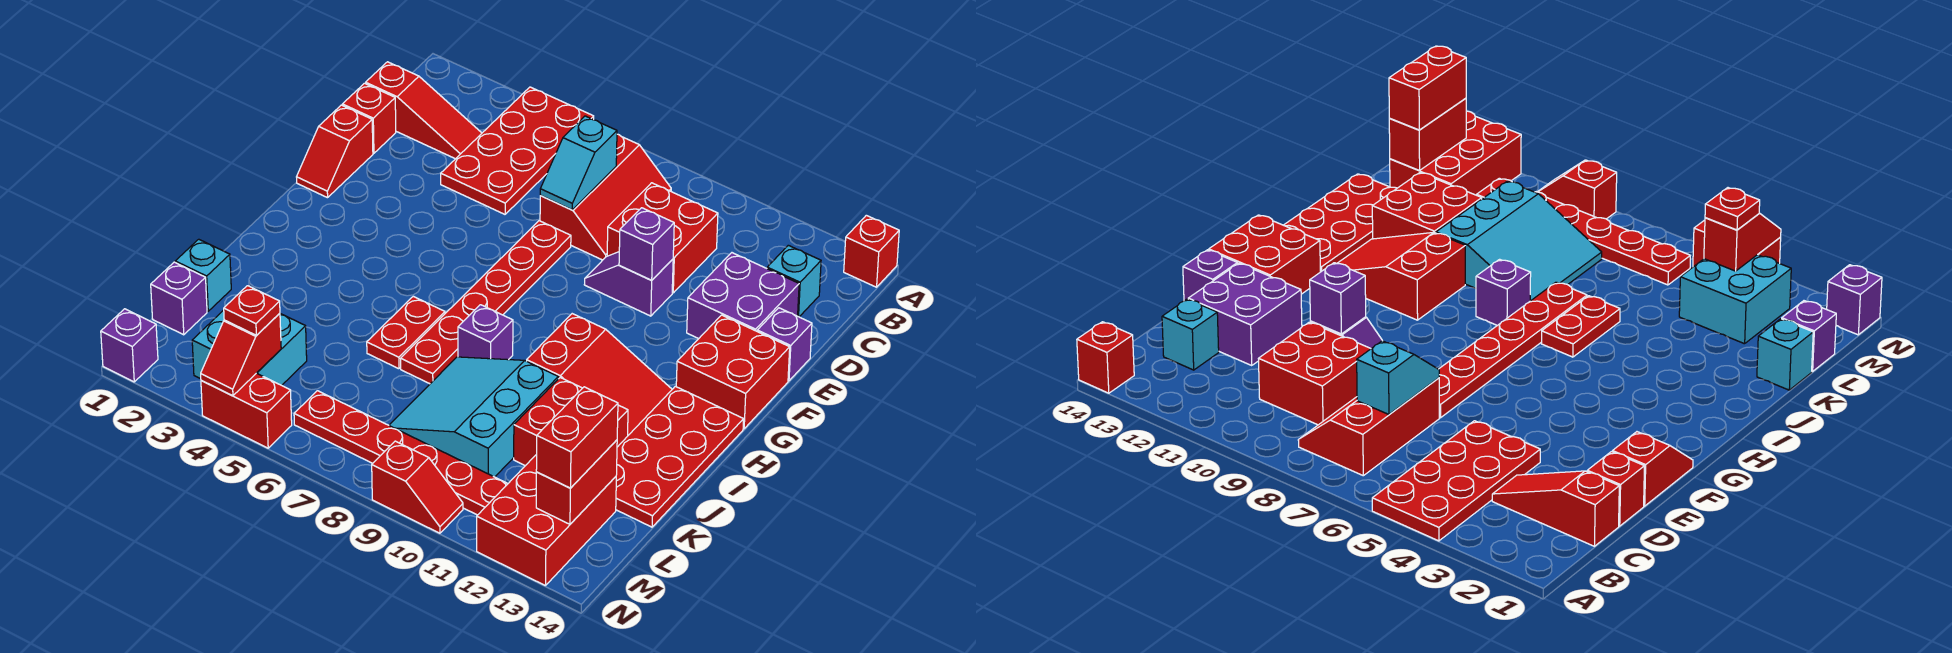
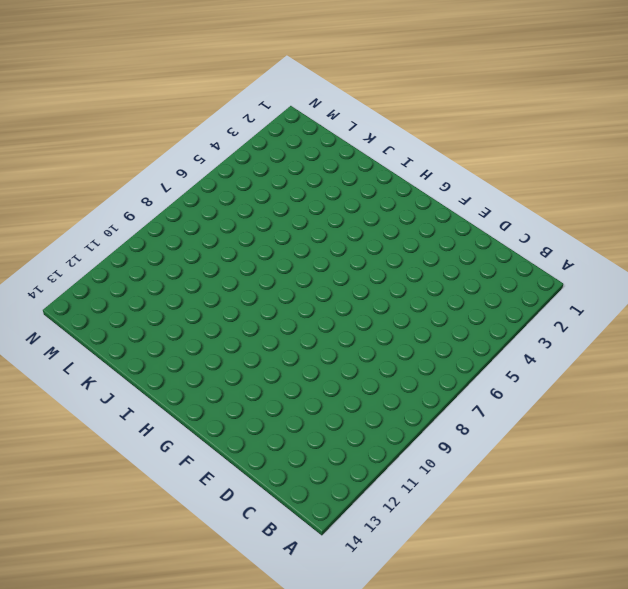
none -> red 2x4 plate [441,87,594,214]
none -> red 1x1 brick [844,215,899,287]
none -> red 2x3 slope [540,134,671,260]
none -> red 1x3 slope [366,62,482,159]

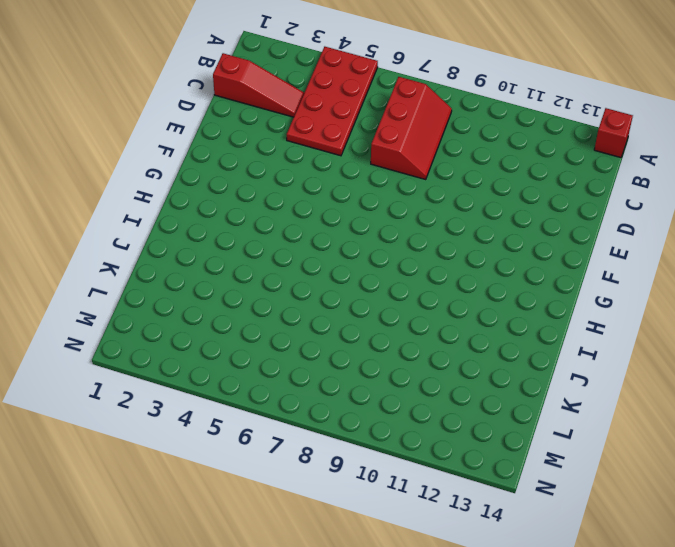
none -> red 2x2 brick [607,183,718,293]
none -> cyan 1x1 brick [767,245,821,317]
none -> red 1x1 brick [342,83,396,153]
none -> purple 2x2 brick [687,253,799,339]

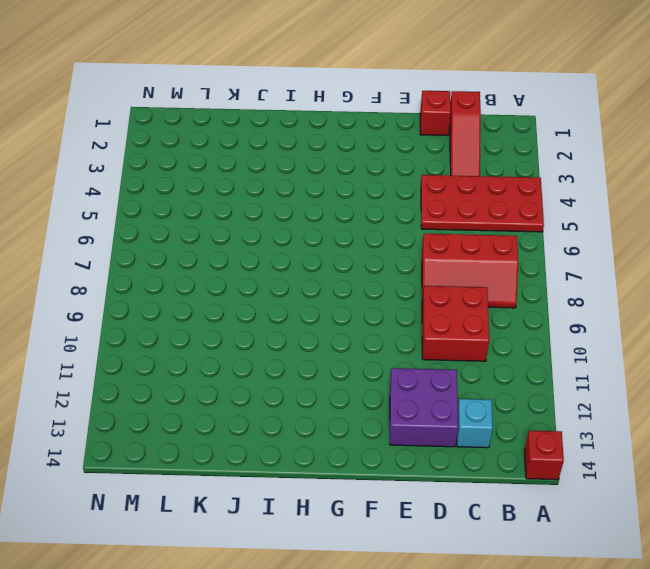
none -> red 1x2 slope [297,105,373,198]
none -> red 1x6 plate [401,221,571,384]
none -> purple 1x2 slope [584,252,673,316]
none -> purple 1x1 brick [757,308,812,381]

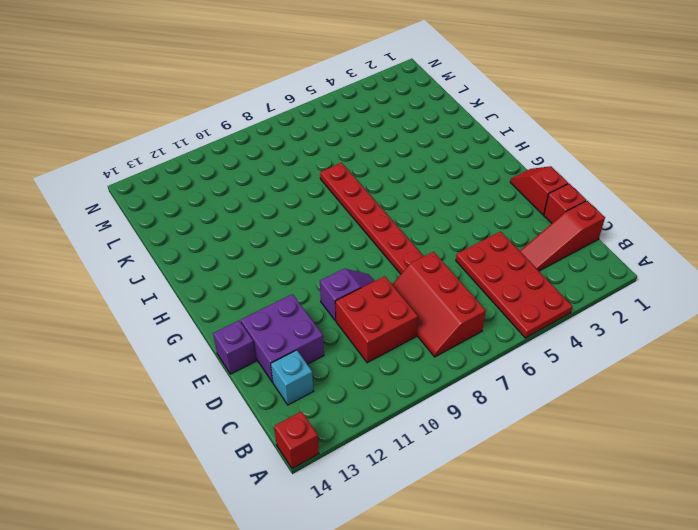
none -> red 2x2 brick [676,315,790,429]
none -> red 2x3 slope [527,314,672,435]
none -> red 2x4 plate [616,386,744,527]
none -> red 1x2 plate [367,296,445,369]

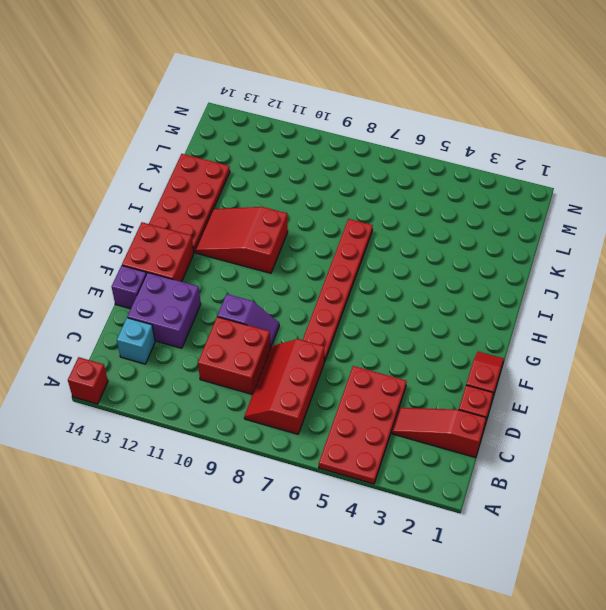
none -> red 1x2 plate [367,296,445,369]
none -> purple 1x1 brick [458,305,513,360]
none -> cyan 3x3 slope [389,357,558,477]
none -> red 2x2 brick [514,378,628,466]

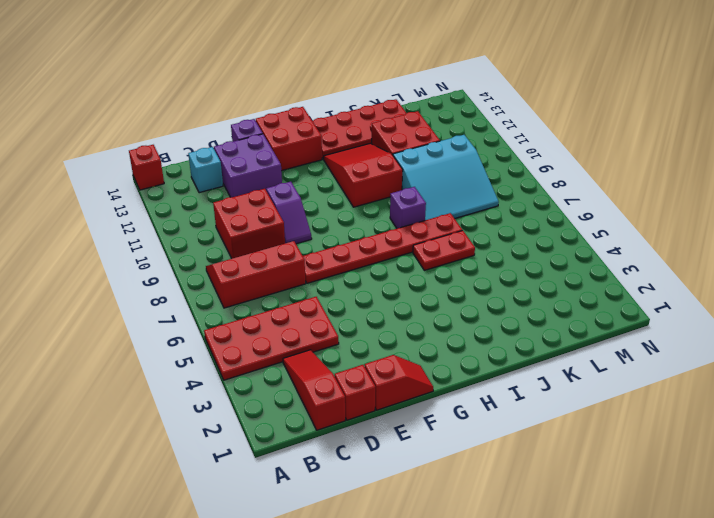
none -> cyan 1x1 brick [175,239,231,311]
none -> purple 1x1 brick [151,262,207,335]
none -> cyan 2x2 brick [192,310,307,385]
none -> red 2x3 brick [477,454,616,586]

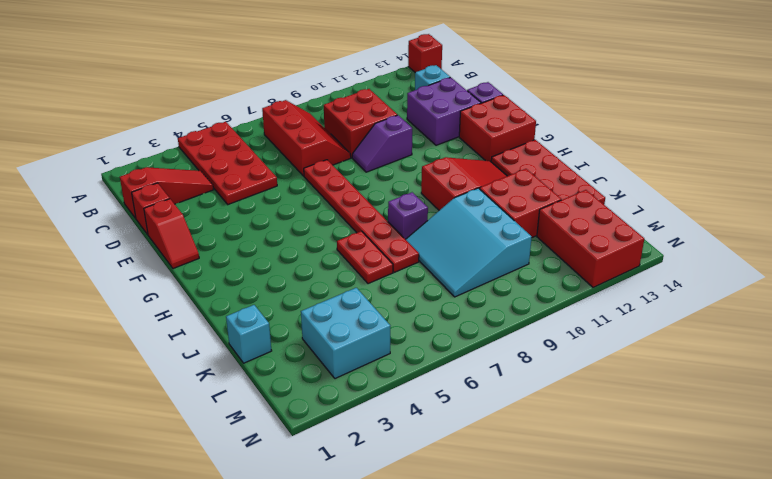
none -> purple 1x1 brick [151,262,207,335]
none -> red 1x6 plate [294,391,508,515]
none -> purple 1x1 brick [101,309,158,382]
none -> red 1x2 brick [201,373,292,448]

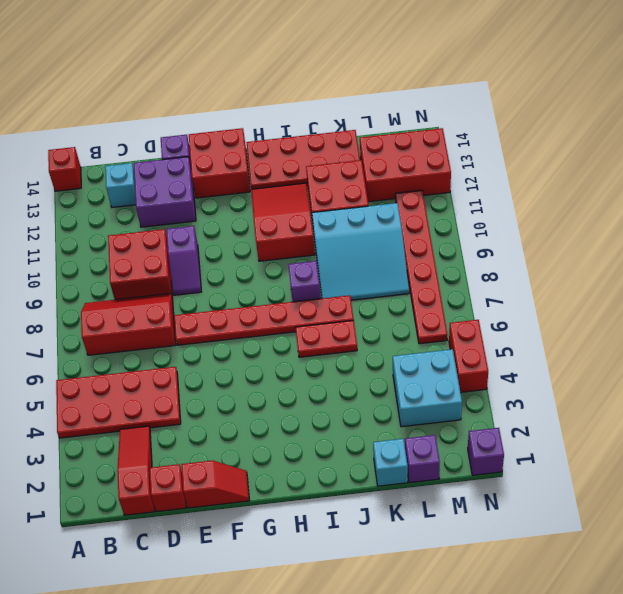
none -> red 1x2 slope [372,441,463,533]
none -> cyan 1x2 slope [540,116,617,210]
none -> purple 1x1 brick [619,208,674,280]
none -> red 1x2 brick [536,440,617,524]

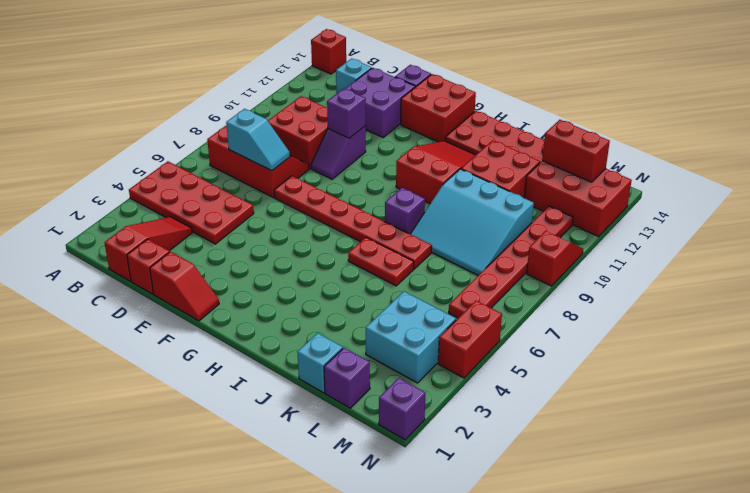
none -> red 1x2 slope [201,313,281,396]
none -> red 1x2 brick [536,387,618,488]
none -> red 1x1 plate [224,286,280,335]

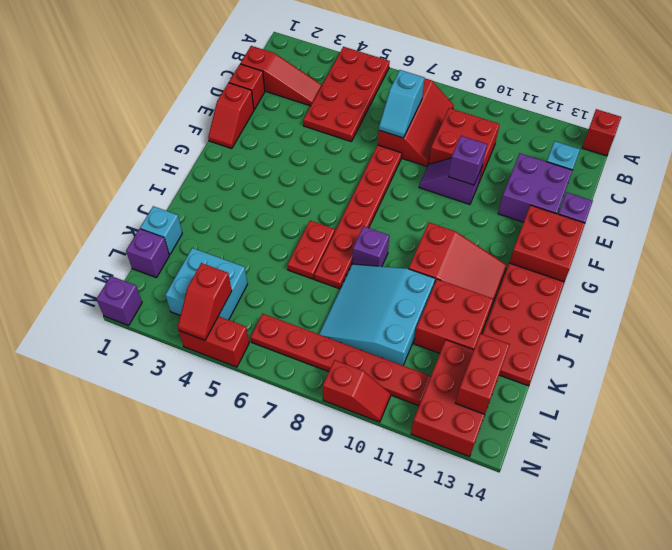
none -> red 1x2 brick [536,387,618,488]
none -> red 1x1 plate [224,286,280,335]

